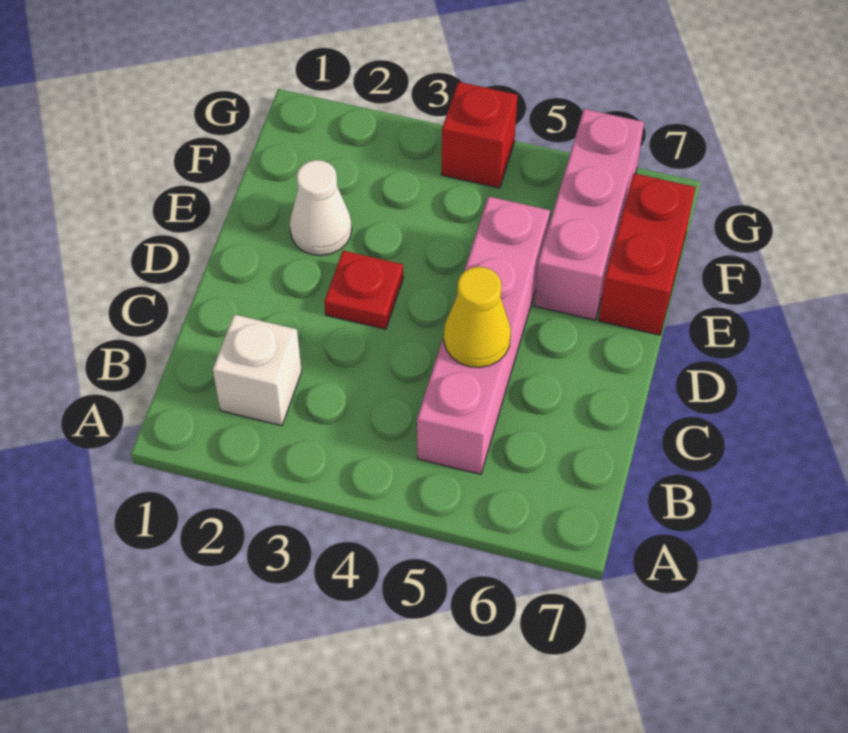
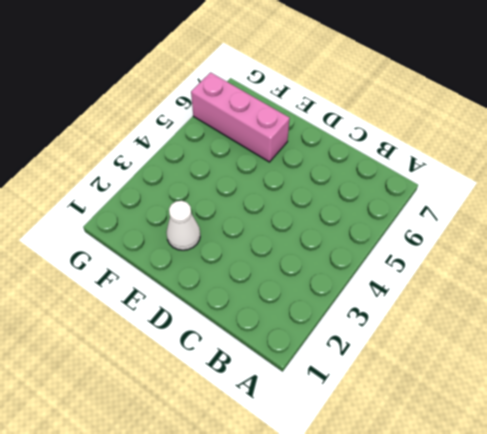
none -> white 1x1 brick [213,314,302,426]
none -> pink 1x4 brick [417,196,550,474]

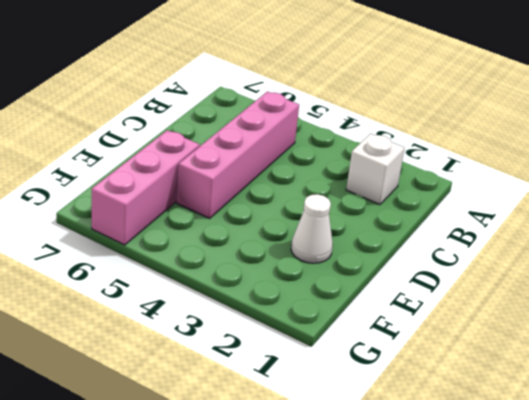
none -> red 1x1 plate [324,251,403,329]
none -> red 1x2 brick [599,173,696,335]

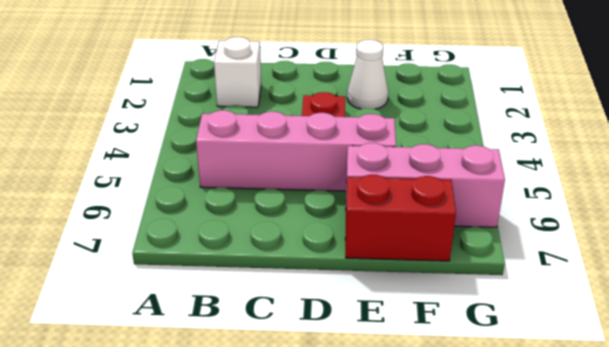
none -> red 1x1 brick [441,82,518,188]
none -> yellow 1x1 cone [444,267,511,368]

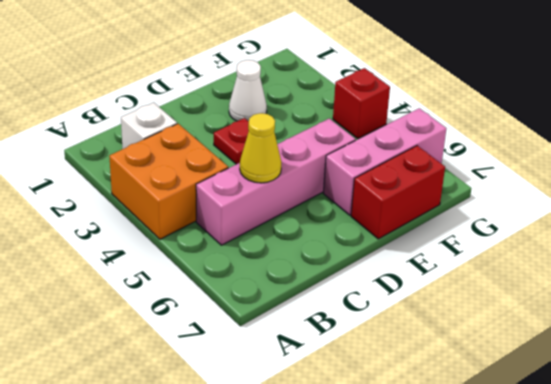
orange 2x2 brick [109,124,228,239] -> none

